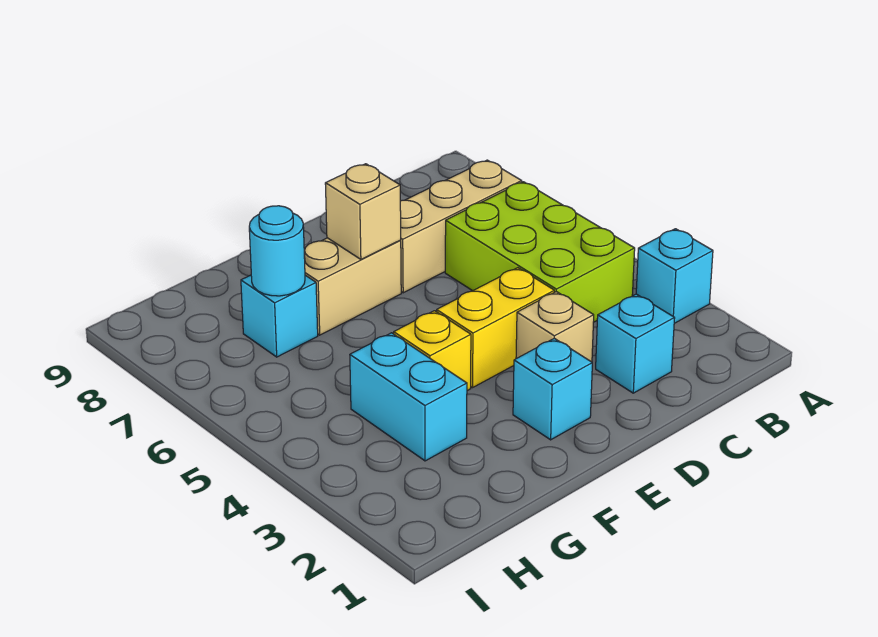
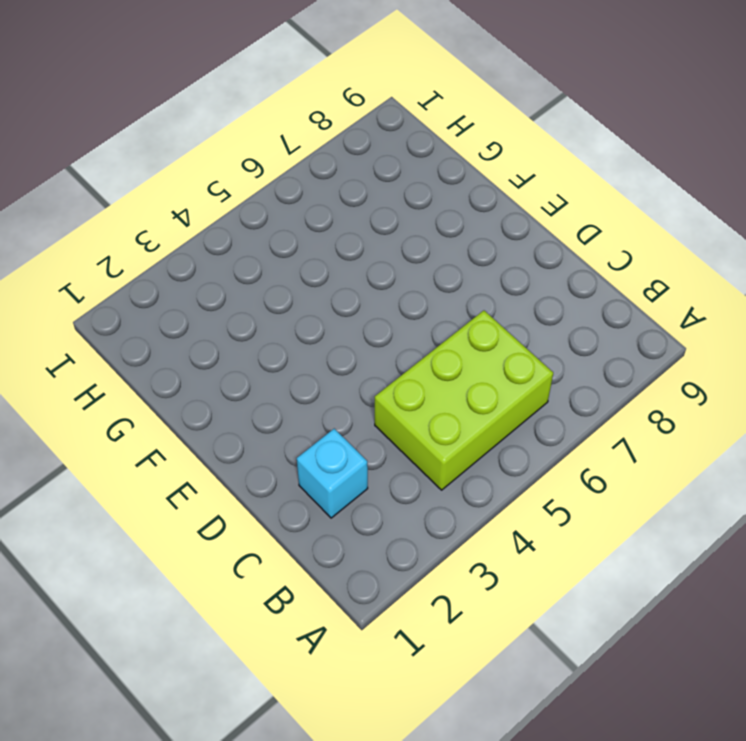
none -> cyan 1x1 brick [636,229,713,323]
none -> tan 1x3 brick [400,160,522,293]
none -> tan 1x1 brick [516,292,594,362]

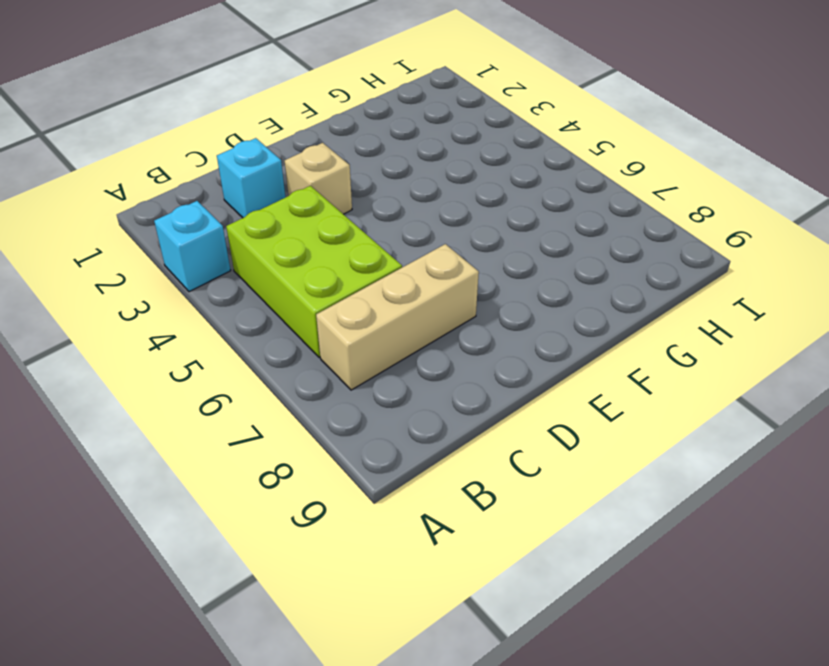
none -> yellow 1x2 brick [437,268,554,388]
none -> cyan 1x1 brick [513,338,592,440]
none -> tan 1x2 brick [304,238,401,335]

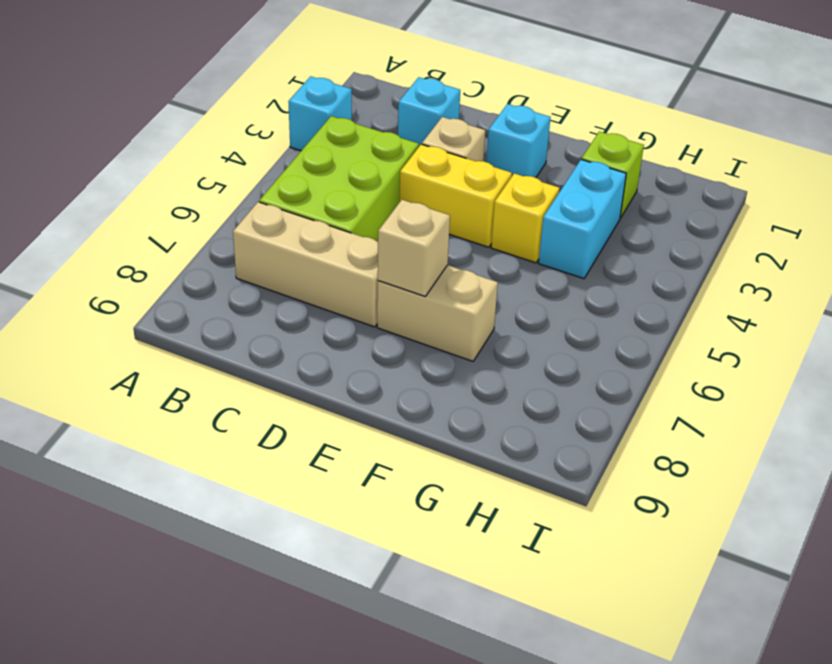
lime 1x1 brick [582,132,644,218] -> none
none -> cyan 1x1 brick [241,275,318,357]
none -> cyan 1x1 round brick [249,206,305,296]

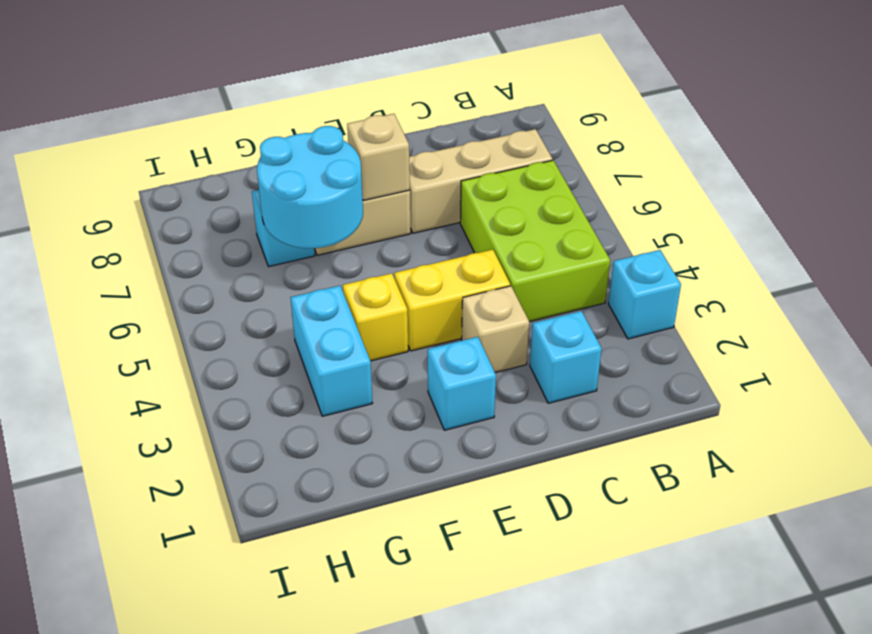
cyan 2x2 round brick [257,126,363,248] -> cyan 1x1 round brick [249,206,305,296]

